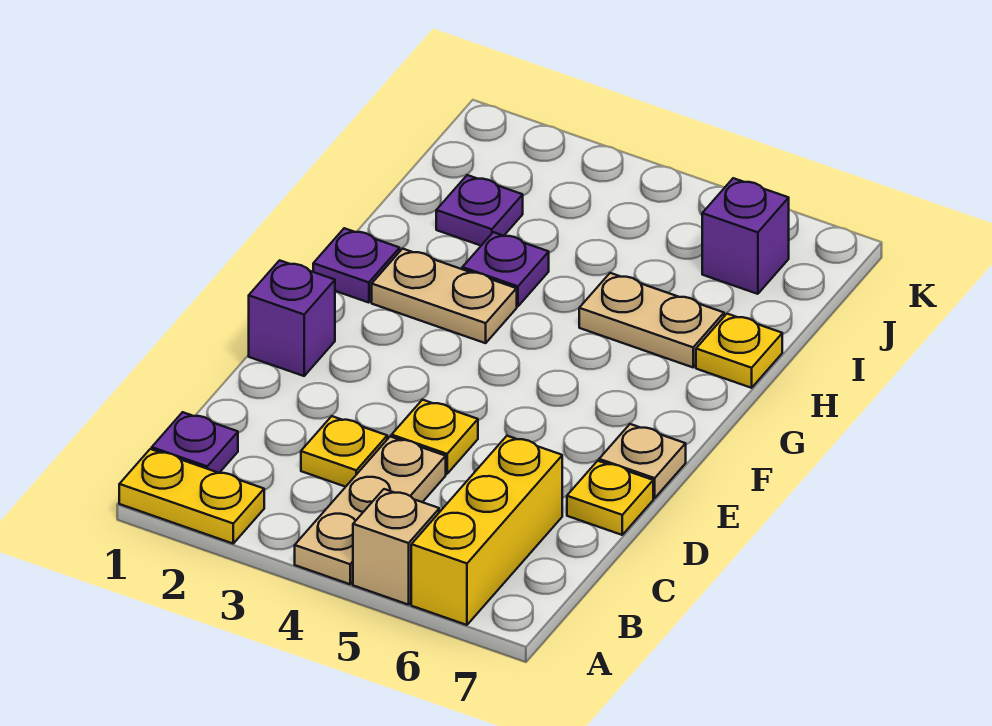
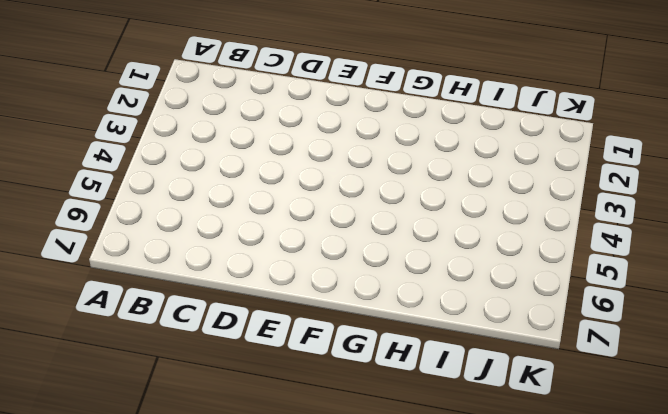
none -> yellow 1x2 plate [119,449,264,543]
none -> tan 1x3 plate [295,437,446,584]
none -> tan 1x1 brick [353,489,439,605]

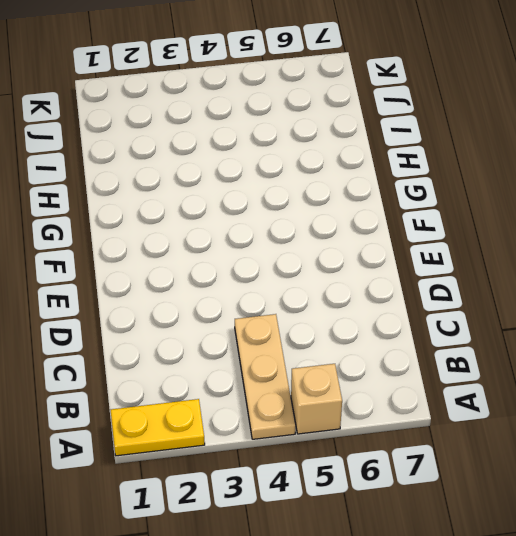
none -> yellow 1x3 brick [411,436,562,625]
none -> purple 1x1 plate [152,412,238,473]
none -> yellow 1x1 plate [301,416,387,487]

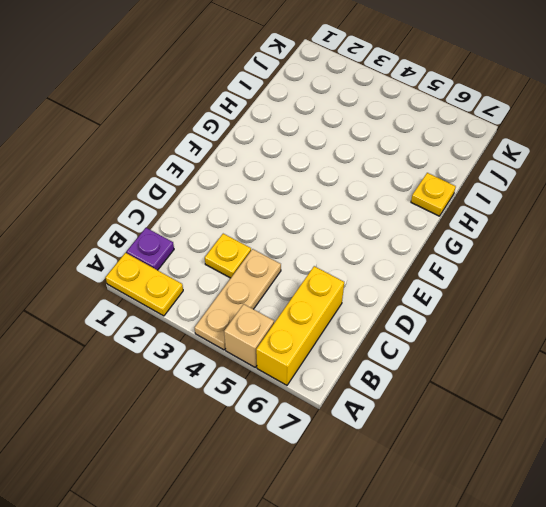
none -> yellow 1x1 plate [392,400,478,474]
none -> yellow 1x1 plate [567,461,653,535]
none -> purple 1x1 brick [249,260,335,376]

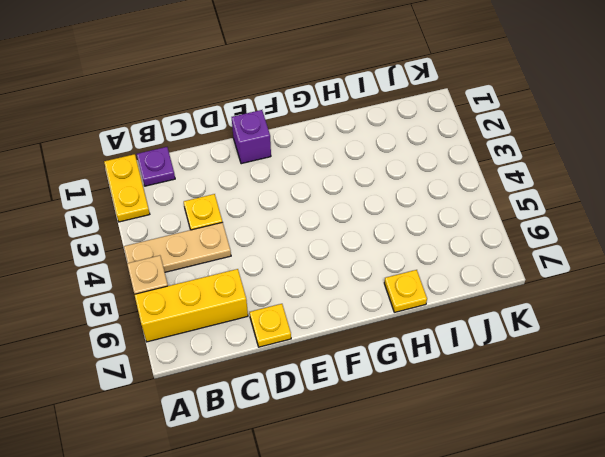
none -> yellow 1x1 plate [392,400,478,474]
none -> tan 1x1 plate [599,424,686,498]
none -> purple 1x1 plate [313,228,400,303]

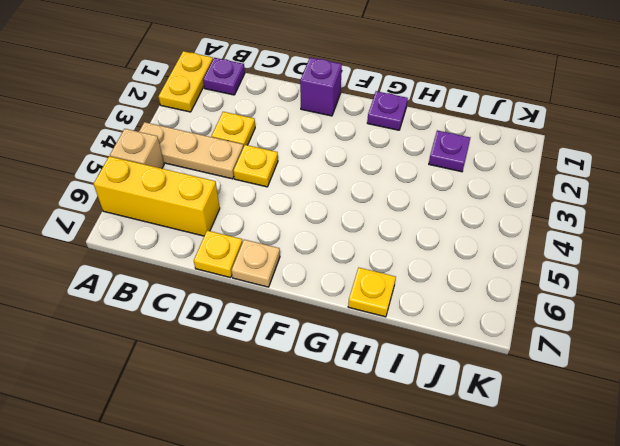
none -> tan 1x2 plate [372,249,517,343]
none -> purple 1x1 plate [462,232,549,306]
none -> tan 1x2 plate [579,273,724,367]

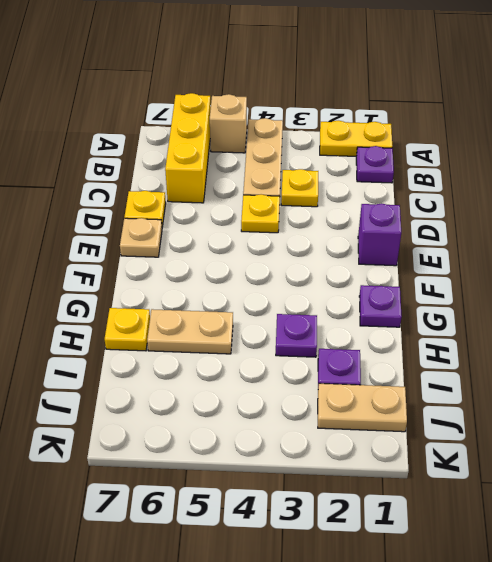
tan 1x2 plate [318,383,407,432] -> tan 1x2 plate moved to [372,249,517,343]
none -> purple 1x1 brick [702,178,789,294]

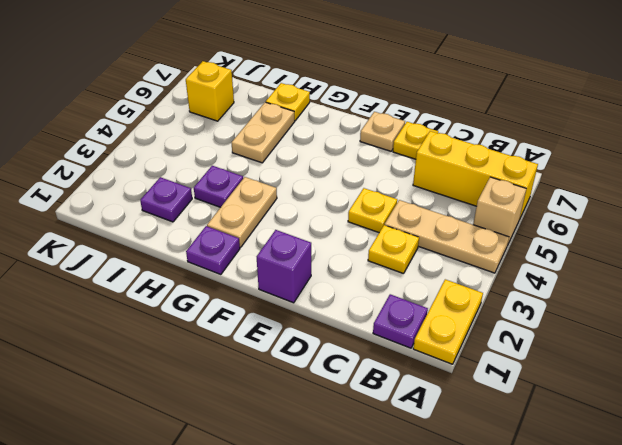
yellow 1x1 brick [186,61,234,121] -> purple 1x1 brick [702,178,789,294]

